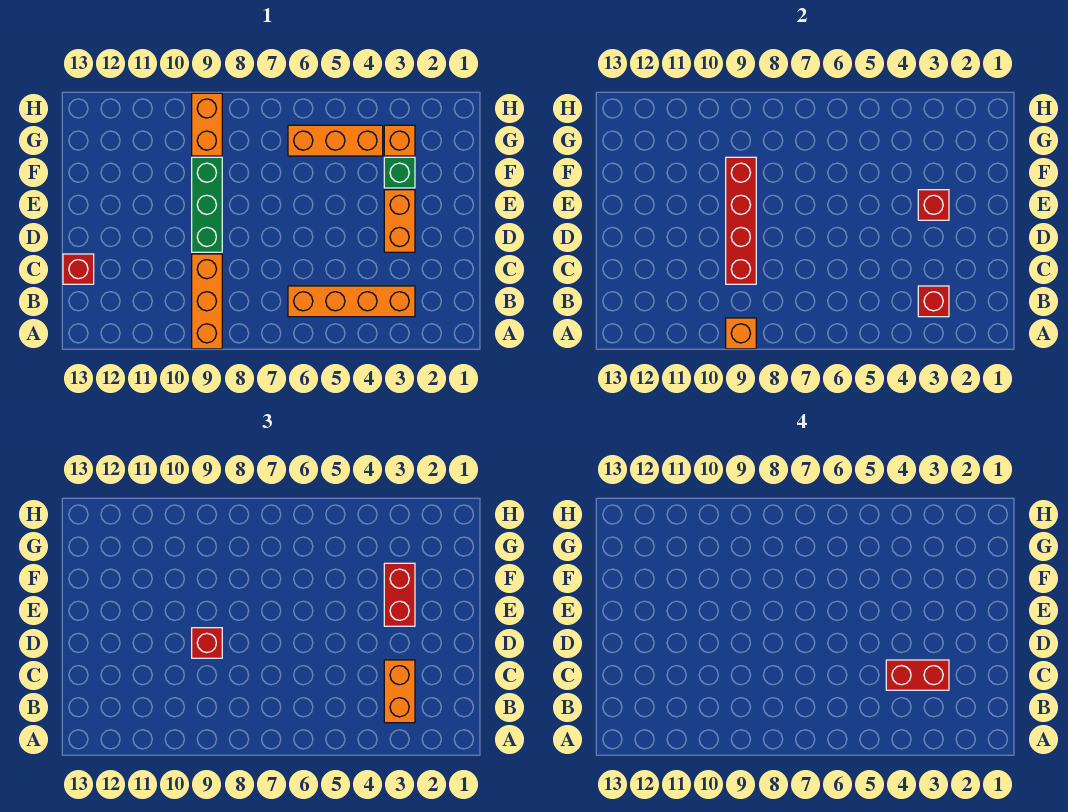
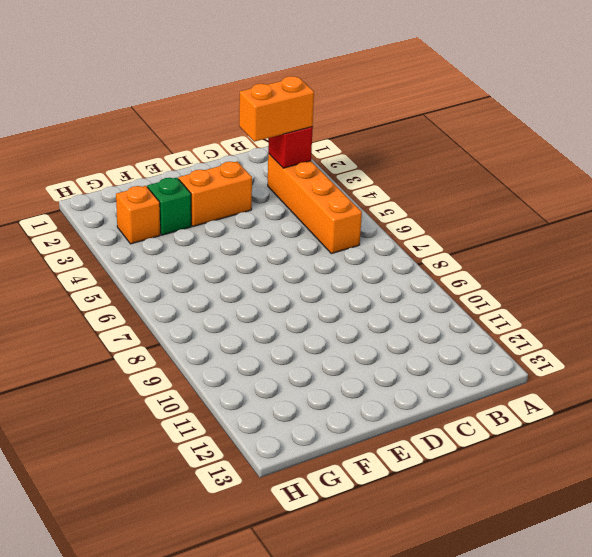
none -> orange 1x3 brick [192,254,222,349]
none -> red 1x1 brick [63,254,94,284]
none -> green 1x3 brick [192,157,222,252]

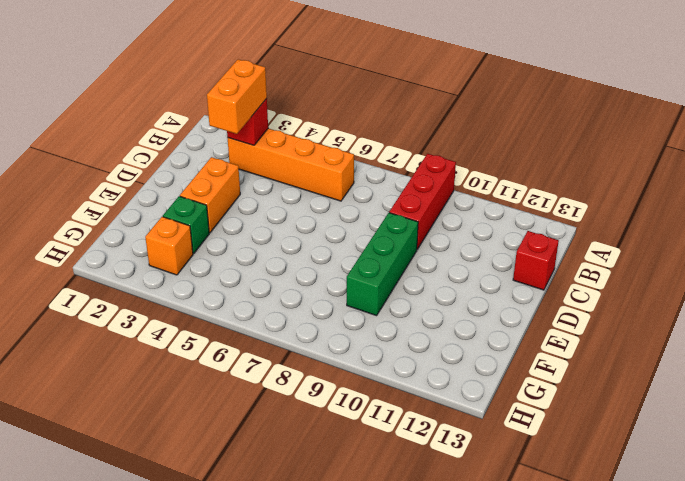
red 1x3 brick [389,154,456,249] -> orange 1x3 brick [192,254,222,349]
none -> orange 1x3 brick [288,125,383,156]
none -> orange 1x2 brick [192,93,222,156]
none -> orange 1x1 brick [726,318,756,349]

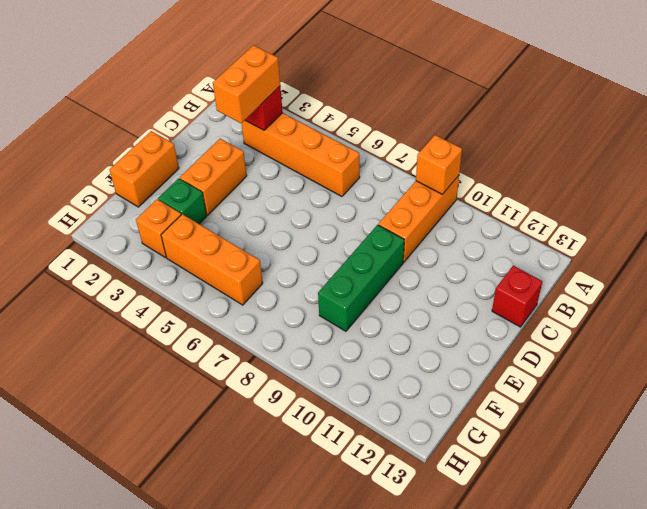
orange 1x2 brick [109,131,179,207] -> orange 1x2 brick moved to [192,93,222,156]
none -> red 1x4 brick [726,157,756,284]
none -> red 1x1 brick [918,190,949,220]
none -> red 1x1 brick [192,628,222,658]

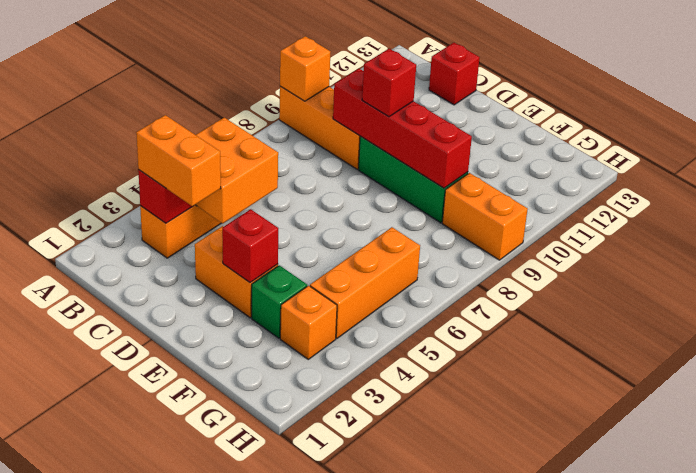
orange 2x2 brick [196,117,278,223] -> none
none -> red 1x2 brick [384,563,415,626]
none -> red 1x2 brick [886,660,949,690]

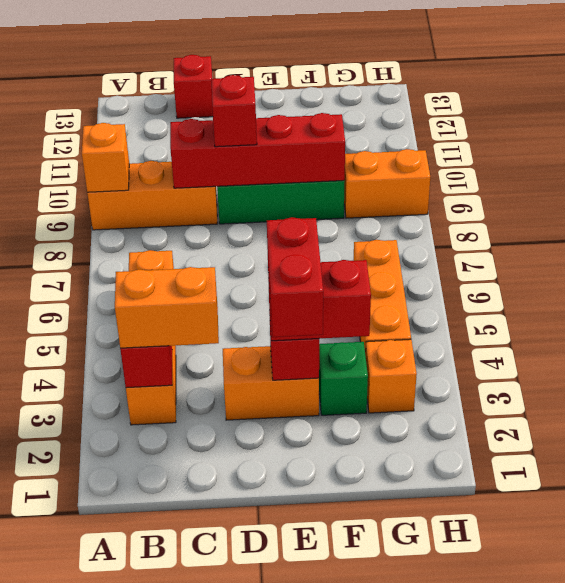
red 1x2 brick [267,217,323,337] -> red 1x2 brick moved to [886,660,949,690]

